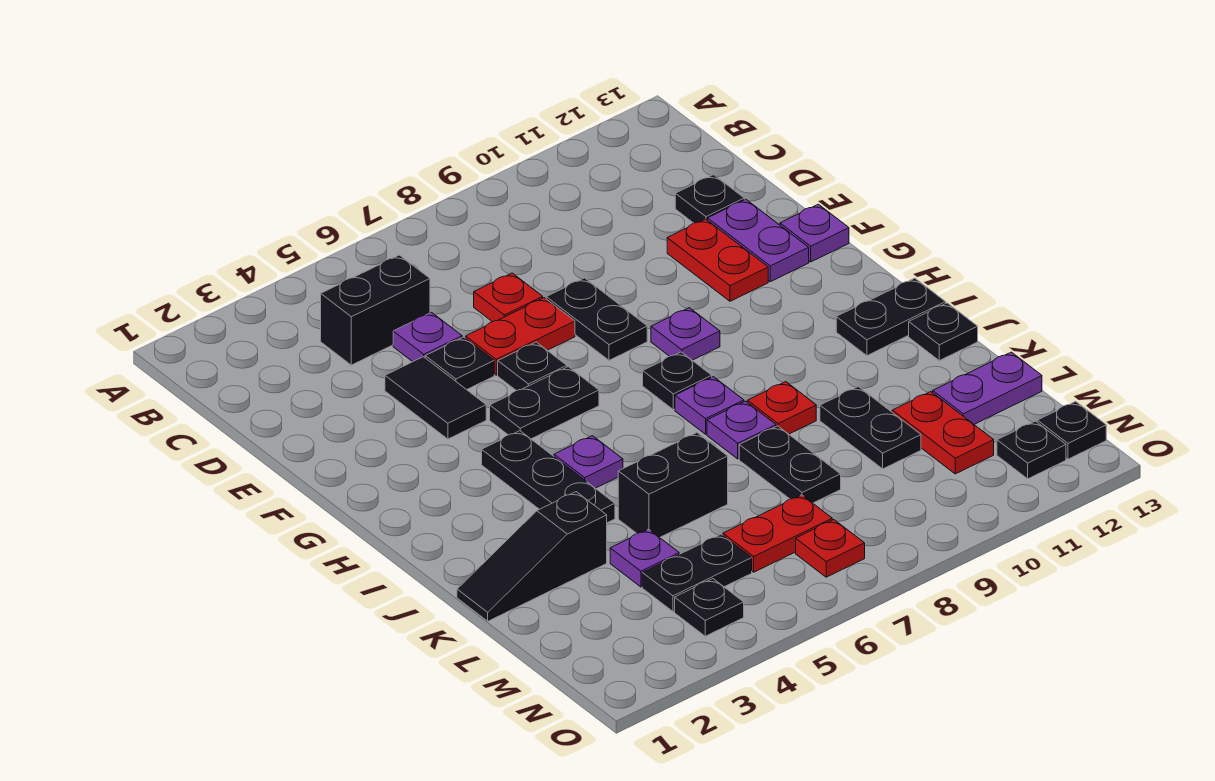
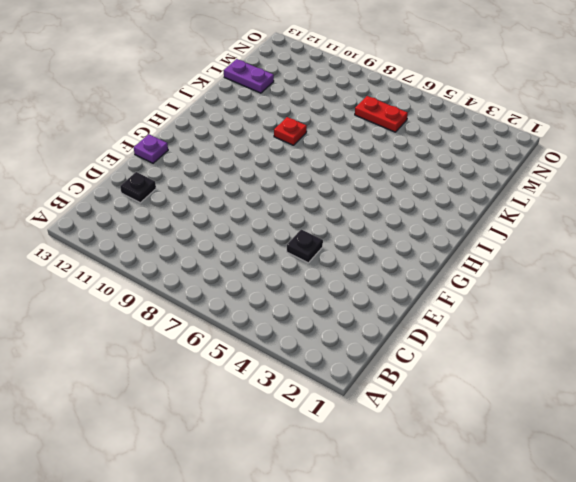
none -> black 1x2 brick [321,255,430,365]
none -> purple 1x1 plate [393,312,462,362]
none -> red 1x1 plate [474,273,543,322]
none -> black 1x2 tile [385,357,486,439]

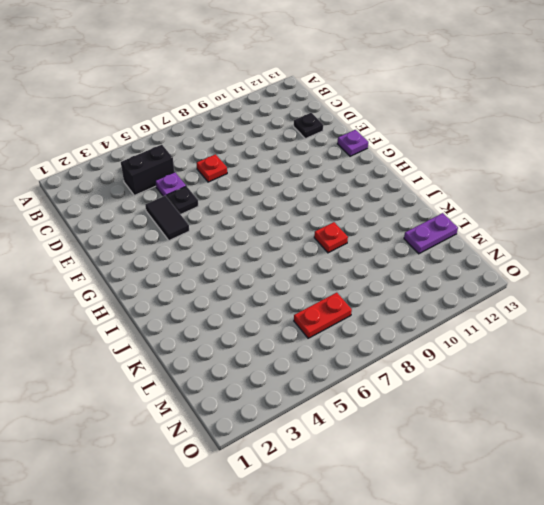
none -> red 1x2 plate [466,298,575,375]
none -> black 1x2 plate [546,278,647,360]
none -> red 1x2 plate [667,219,768,301]
none -> purple 1x2 plate [708,199,809,282]

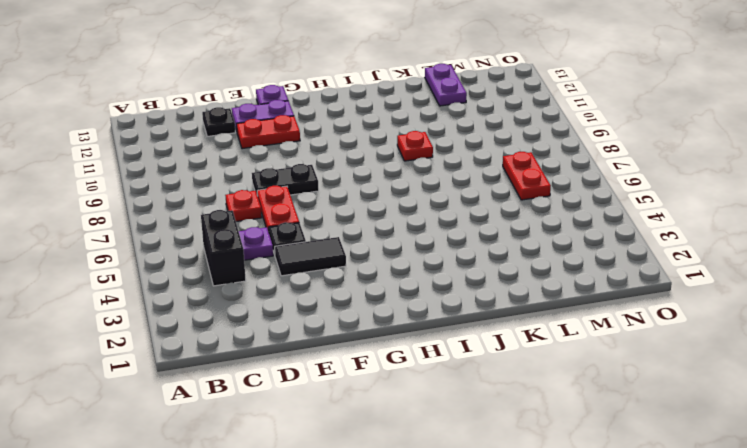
none -> black 1x1 plate [498,342,567,391]
none -> black 1x2 plate [490,367,599,439]
none -> purple 1x1 plate [651,308,720,360]
none -> black 1x3 plate [482,431,615,523]

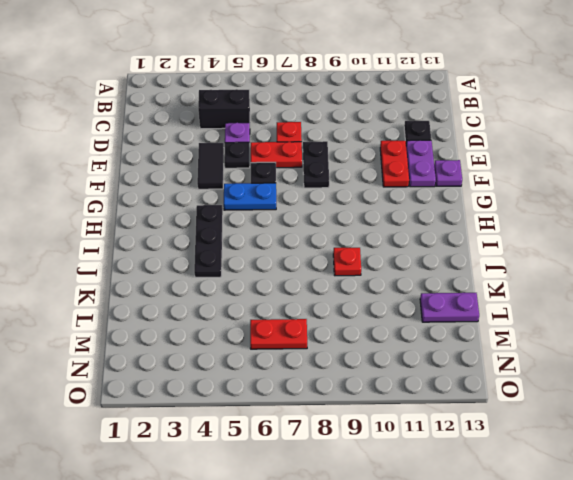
blue 1x2 plate [224,183,276,210] -> black 1x2 plate [490,367,599,439]
none -> purple 1x1 plate [651,308,720,360]
none -> black 1x1 plate [643,352,712,410]
none -> purple 1x1 plate [554,436,623,488]
none -> purple 1x1 plate [675,377,744,434]

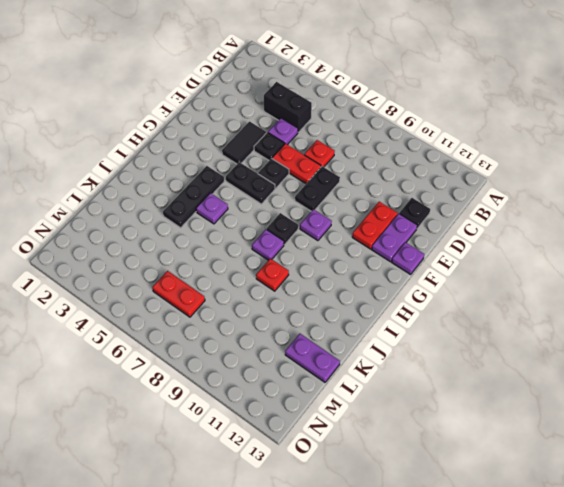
none -> black 1x2 plate [836,278,946,356]
none -> purple 1x1 plate [707,401,776,459]
none -> black 1x1 plate [909,303,978,361]
none -> black 1x3 slope [457,492,607,621]

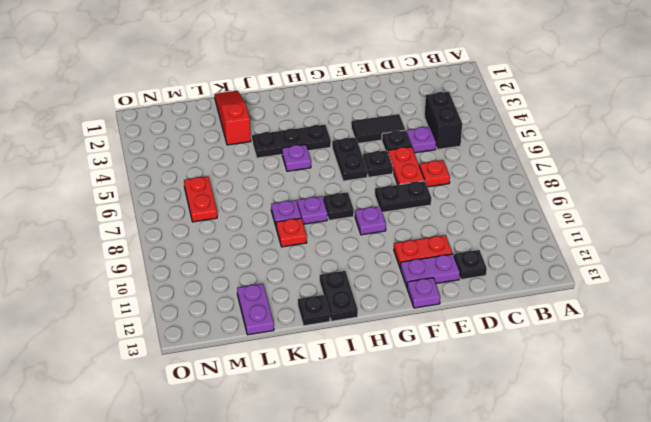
red 1x3 slope [214,91,251,145] -> black 1x3 slope [457,492,607,621]
none -> black 1x2 brick [618,433,728,537]
none -> black 1x2 plate [739,426,841,503]
none -> black 1x2 plate [820,387,921,469]
none -> purple 1x1 plate [610,529,679,587]

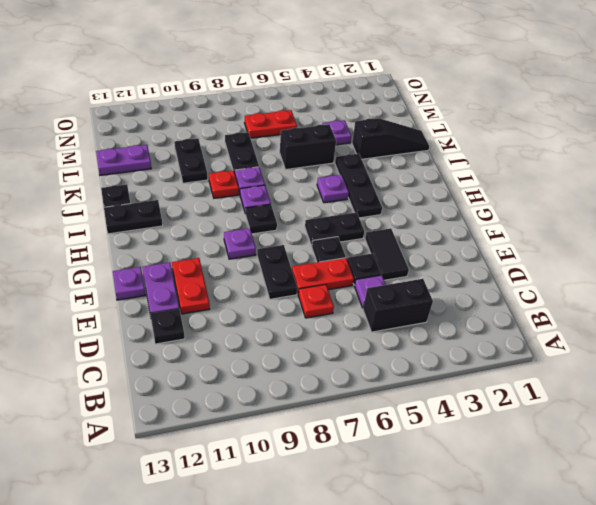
none -> red 1x2 plate [892,392,994,474]
none -> black 1x2 plate [642,534,752,612]
none -> black 1x1 plate [675,579,744,636]
none -> red 1x1 plate [796,520,865,577]

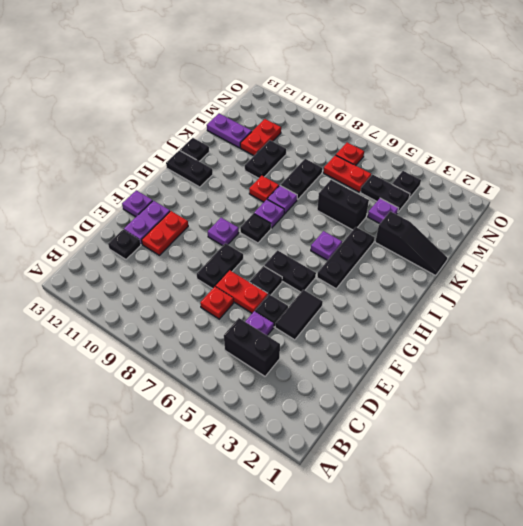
none -> black 1x1 plate [997,421,1066,479]
none -> black 1x1 plate [1037,402,1106,459]

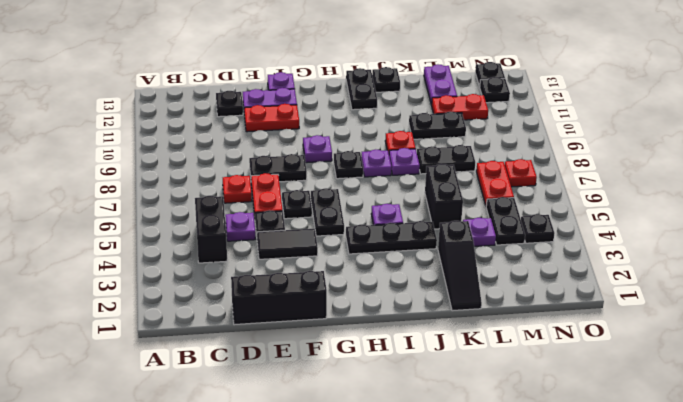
black 1x3 brick [231,271,327,325] -> none

